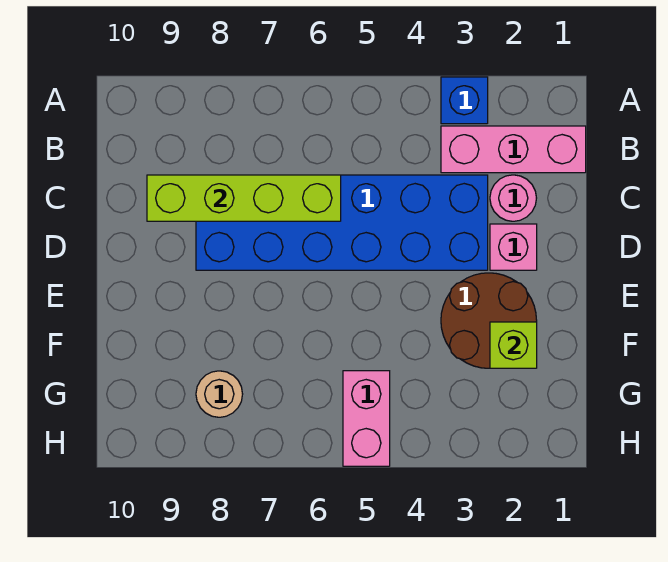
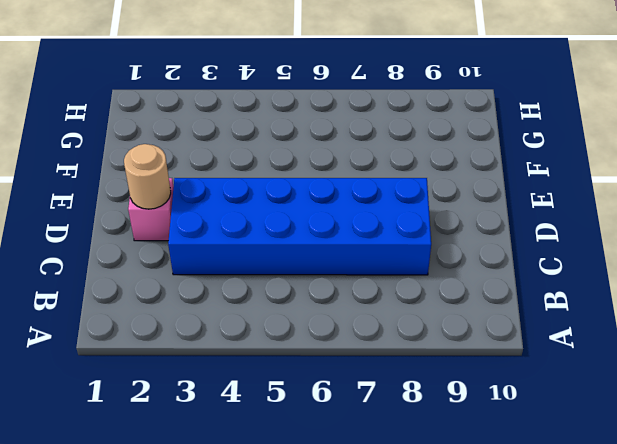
tan 1x1 round brick [124,144,171,209] -> tan 1x1 round brick moved to [196,371,243,417]
none -> blue 1x1 brick [441,77,488,124]
none -> pink 1x3 brick [441,126,586,173]

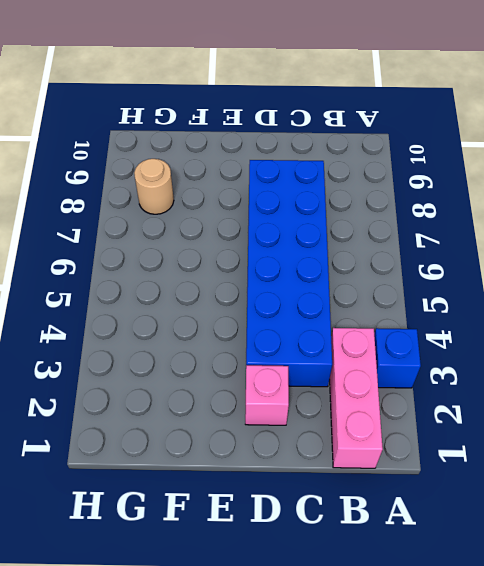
none -> pink 1x1 round brick [490,175,536,221]
none -> brown 2x2 round brick [441,273,537,368]

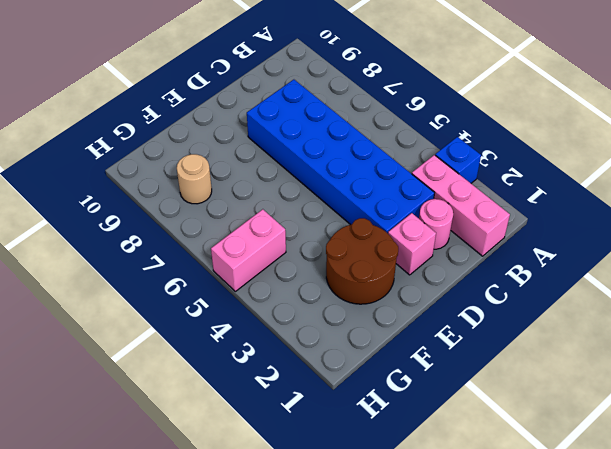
none -> lime 1x4 brick [147,175,341,221]
none -> lime 1x1 brick [490,322,537,368]

